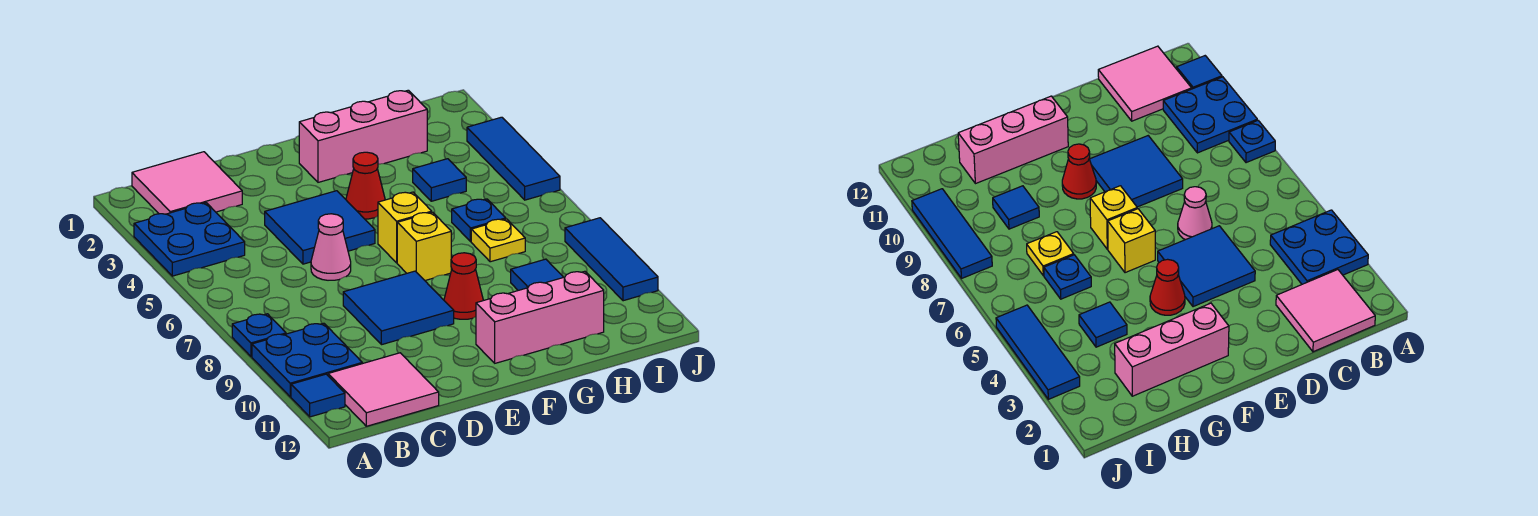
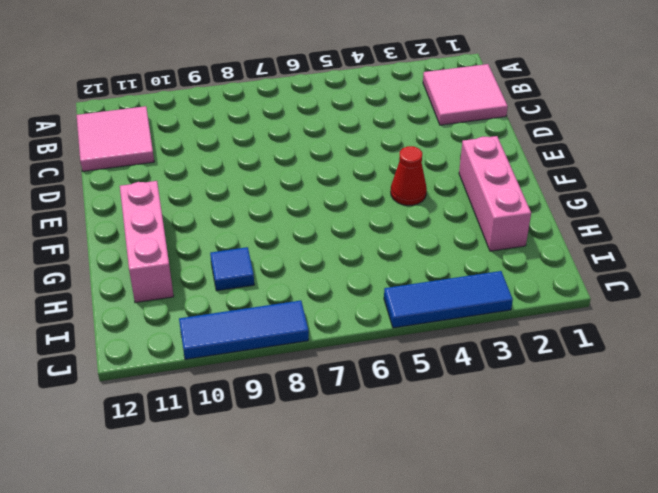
none -> blue 2x2 plate [134,203,245,276]
none -> blue 1x1 plate [232,314,286,357]
none -> blue 2x2 plate [252,323,362,397]

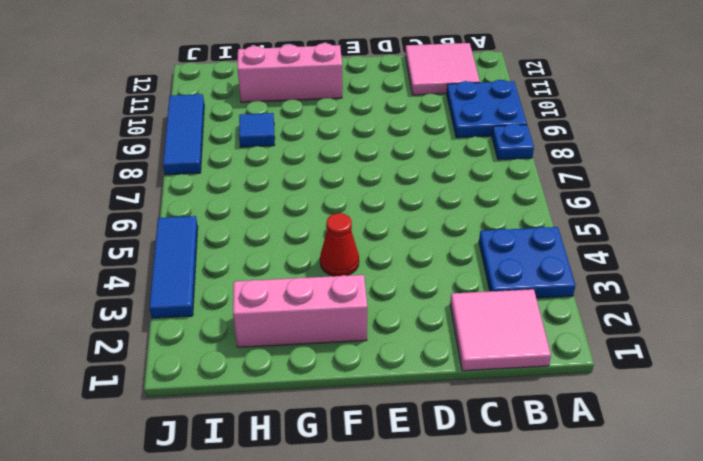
none -> blue 1x1 tile [291,374,345,417]
none -> blue 2x2 tile [265,191,375,264]
none -> pink 1x1 cone [311,214,351,280]

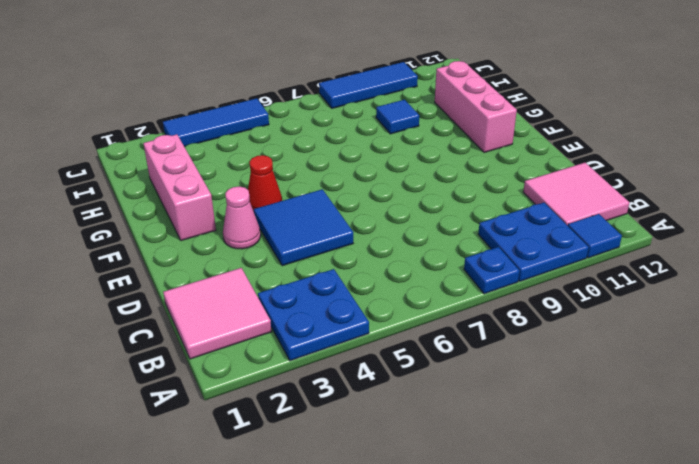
pink 1x1 cone [223,186,261,249] -> pink 1x1 cone moved to [311,214,351,280]
none -> blue 2x2 tile [343,271,454,345]
none -> yellow 1x1 brick [378,192,432,263]
none -> yellow 1x1 brick [397,212,451,280]

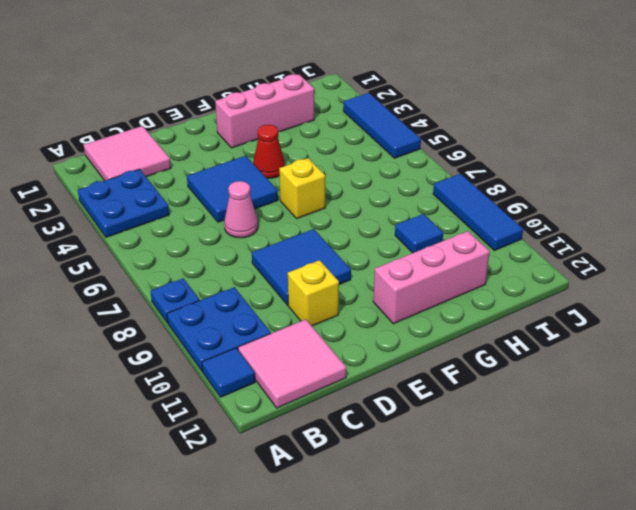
yellow 1x1 brick [288,260,339,326] -> yellow 1x1 brick moved to [397,212,451,280]
none -> red 1x1 cone [444,253,483,319]
none -> blue 1x1 tile [413,159,466,201]
none -> blue 1x1 plate [452,199,506,242]

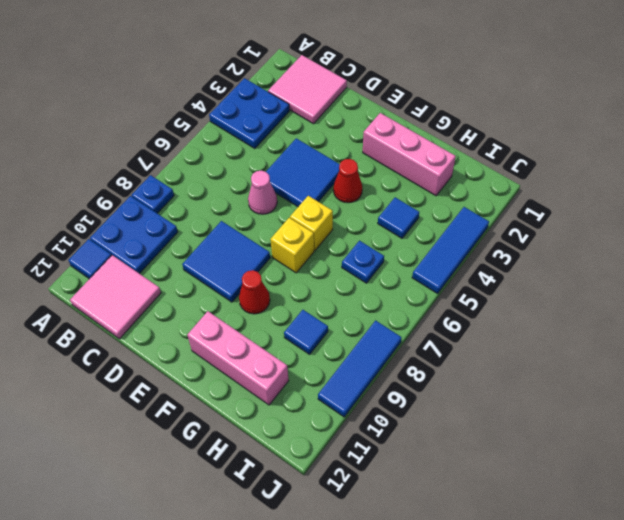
none -> yellow 1x1 plate [471,219,525,262]

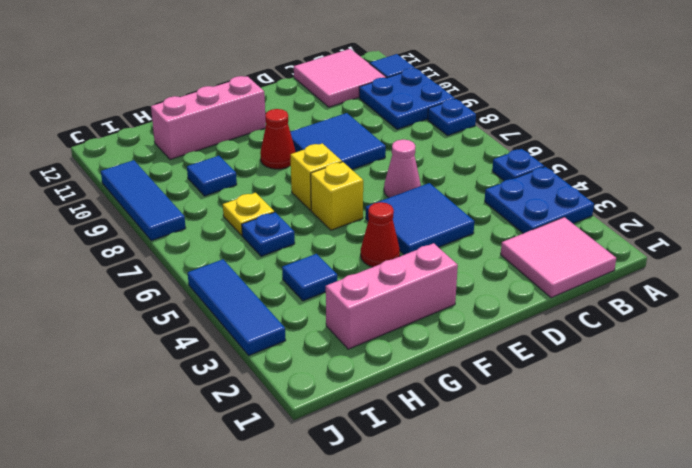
blue 1x1 plate [492,149,544,181] -> none

